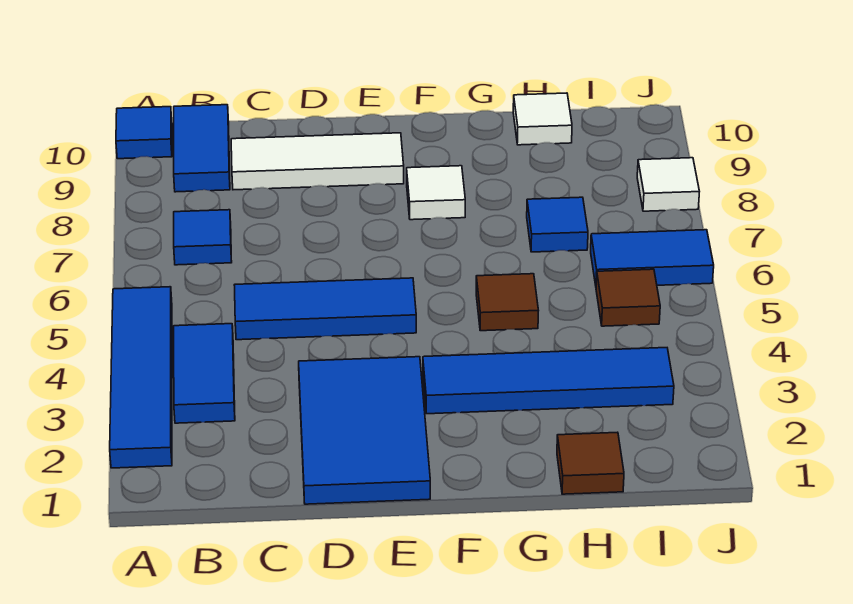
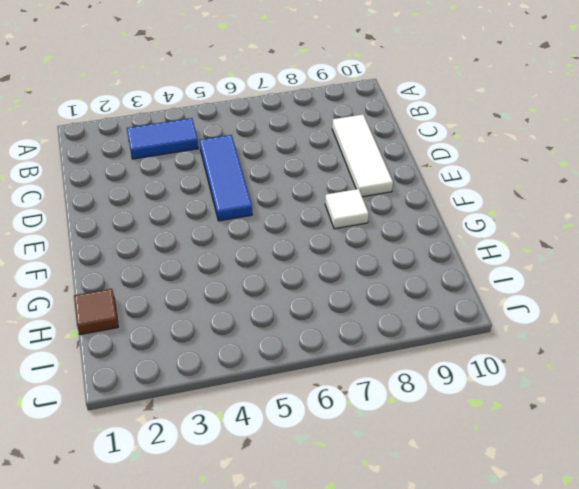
none -> blue 1x4 tile [110,287,172,468]
none -> blue 1x1 tile [116,107,172,159]
none -> blue 1x1 tile [174,210,232,265]

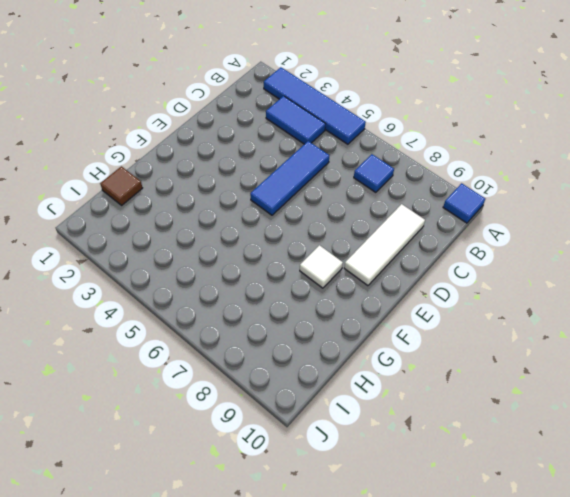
none -> blue 1x2 tile [174,105,230,192]
none -> blue 2x3 tile [299,357,430,504]
none -> blue 1x4 tile [423,348,674,414]

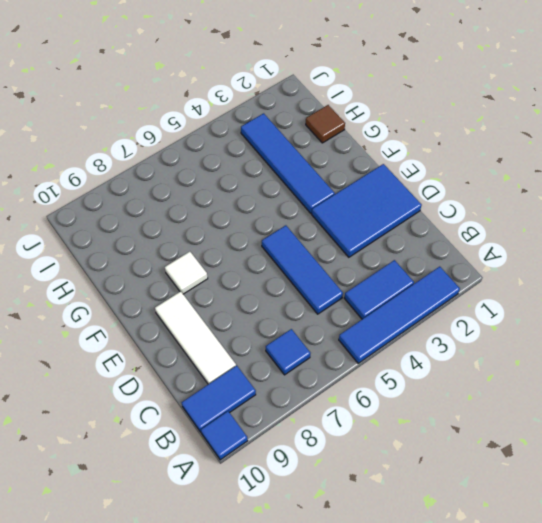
none -> brown 1x1 tile [476,274,539,331]
none -> blue 1x1 tile [527,197,588,252]
none -> white 1x1 tile [513,93,572,145]

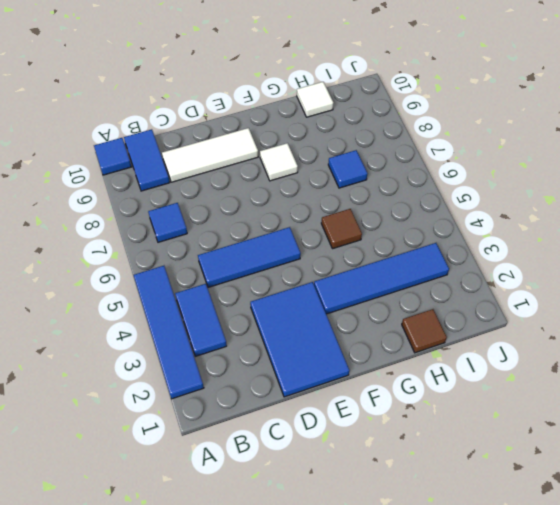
none -> brown 1x1 tile [596,269,660,326]
none -> blue 1x2 tile [591,230,714,285]
none -> white 1x1 tile [637,158,699,211]

